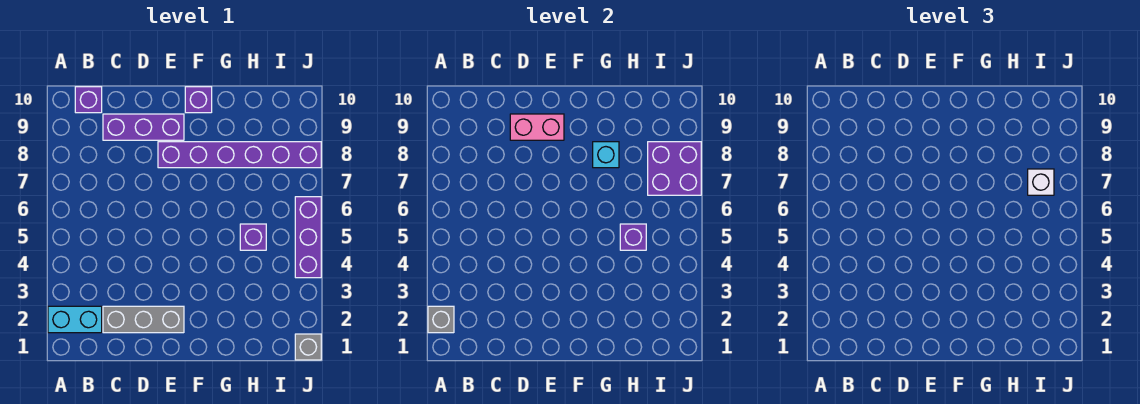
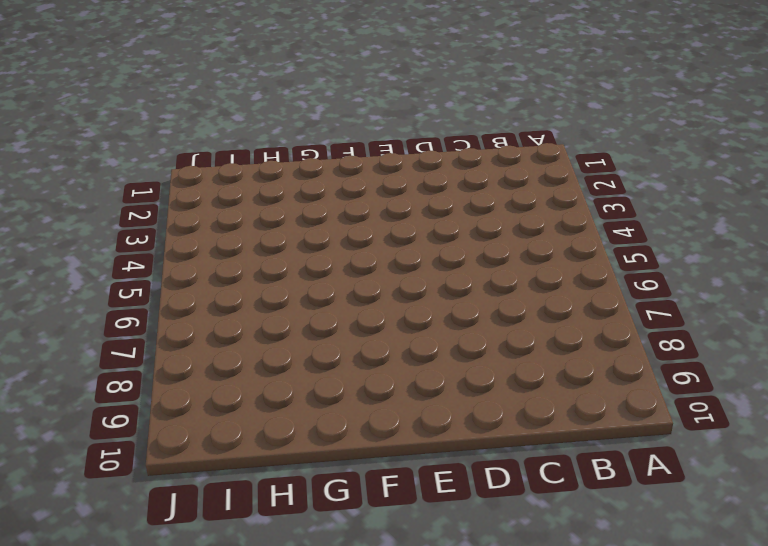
none -> cyan 1x2 brick [48,306,102,333]
none -> purple 1x1 brick [75,87,102,113]
none -> grey 1x3 brick [103,306,184,333]

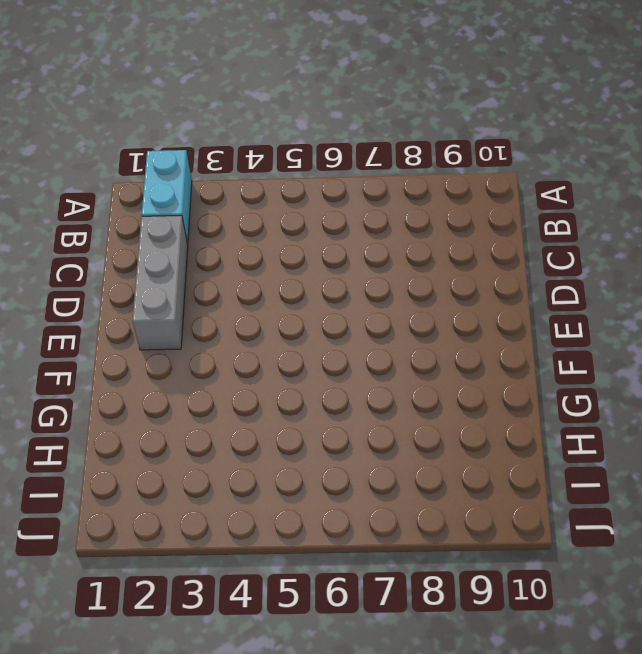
none -> purple 1x1 brick [75,87,102,113]
none -> purple 1x3 brick [103,114,184,140]
none -> purple 1x6 brick [158,142,321,168]

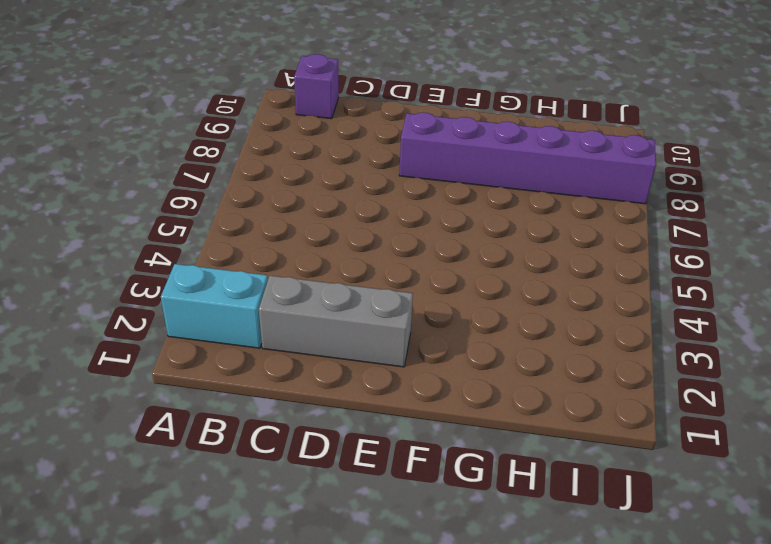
none -> purple 1x3 brick [103,114,184,140]
none -> purple 1x1 brick [185,87,212,113]
none -> purple 1x1 brick [240,224,266,250]

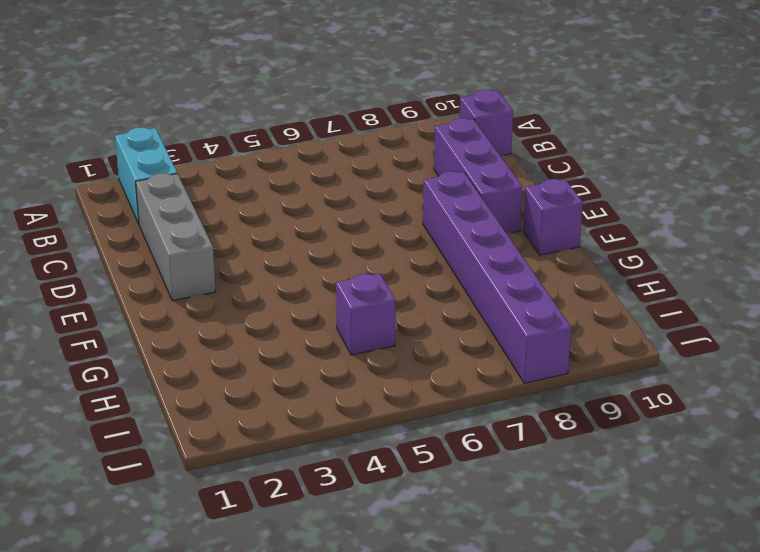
none -> grey 1x1 brick [295,334,321,360]
none -> purple 1x3 brick [295,197,321,278]
none -> grey 1x1 brick [428,306,454,333]

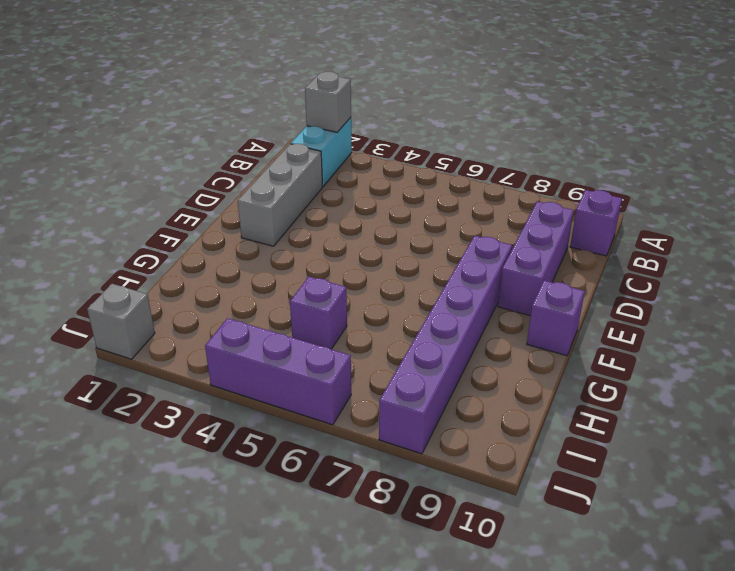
none -> pink 1x2 brick [510,114,564,140]
none -> cyan 1x1 brick [593,142,619,168]
none -> purple 1x1 brick [620,224,646,250]

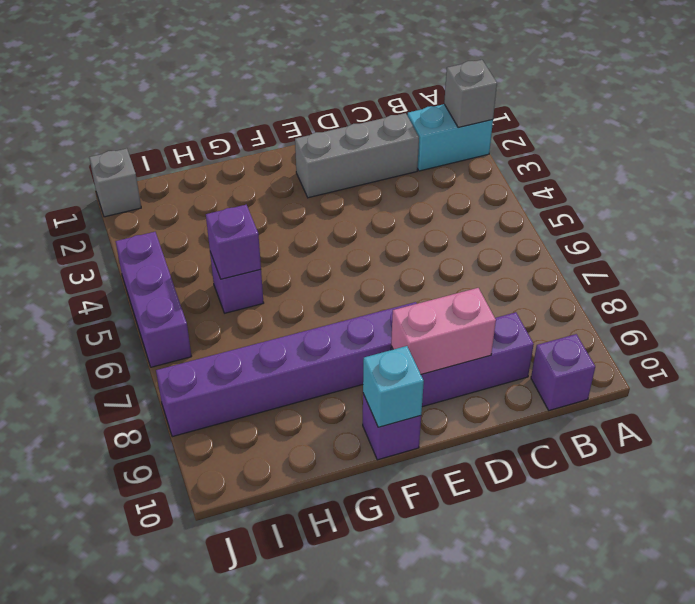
cyan 1x1 brick [363,346,424,427] -> cyan 1x1 brick moved to [593,142,619,168]
none -> purple 2x2 brick [648,142,701,195]
none -> white 1x1 brick [1028,169,1054,195]

